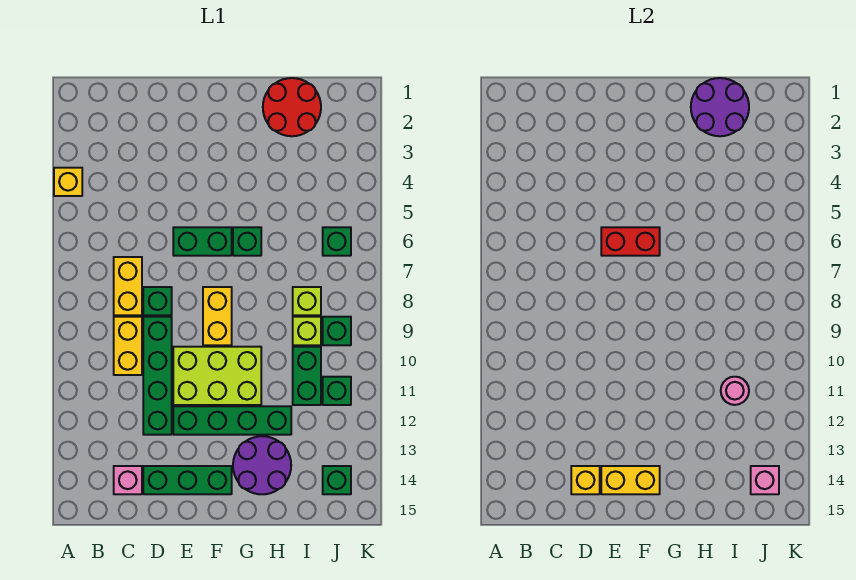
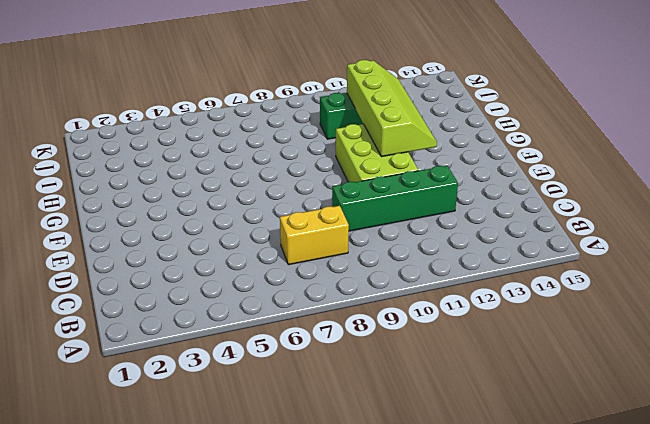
lime 2x4 slope [347,60,437,157] -> pink 1x1 round brick [721,377,749,405]
none -> yellow 1x1 brick [54,168,82,196]
none -> yellow 1x2 brick [114,317,142,375]
none -> pink 1x1 brick [114,466,142,494]

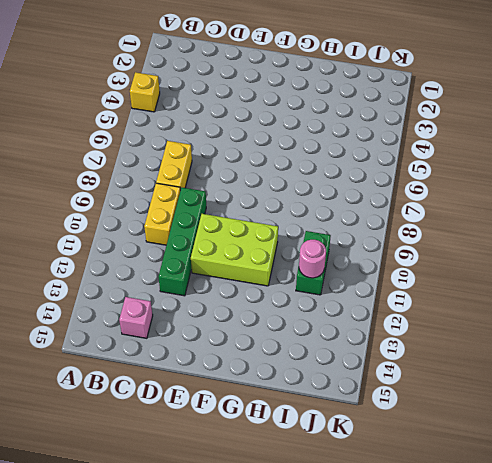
none -> green 1x1 brick [143,287,172,315]
none -> green 1x3 brick [143,466,232,494]
none -> green 1x2 brick [173,227,232,256]

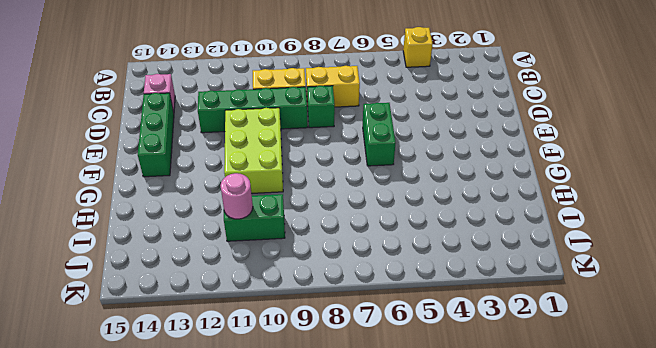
none -> green 1x4 brick [173,406,291,435]
none -> yellow 1x2 brick [203,287,232,345]
none -> green 1x1 brick [233,227,261,256]

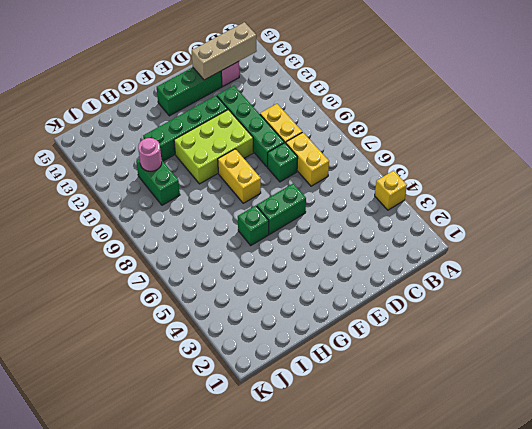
tan 1x3 brick [192,22,257,80] -> yellow 1x1 brick [571,466,600,494]
none -> purple 2x2 round brick [233,436,291,494]
none -> red 2x2 round brick [263,78,321,136]
none -> lime 1x1 brick [293,287,321,315]

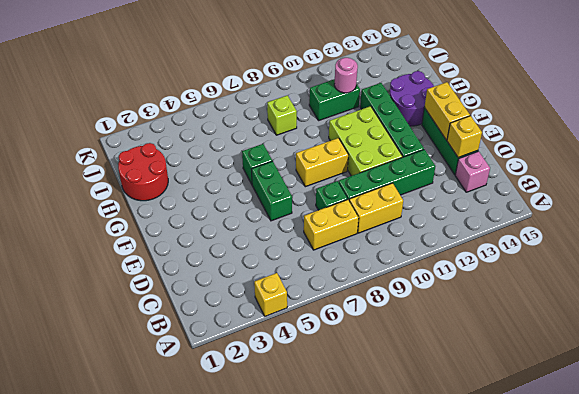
none -> lime 1x1 brick [293,317,321,345]
none -> green 1x1 brick [323,227,351,256]
none -> green 1x1 brick [323,317,351,345]

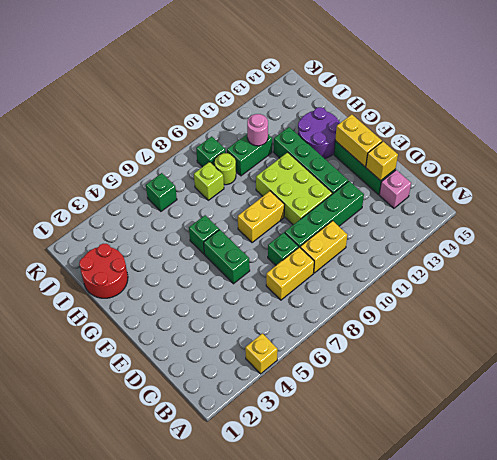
lime 1x1 round brick [215,153,236,185] -> lime 1x1 brick [293,317,321,345]
none -> green 1x1 brick [323,377,351,405]
none -> green 1x1 brick [323,466,351,494]
none -> red 1x2 brick [601,227,660,256]

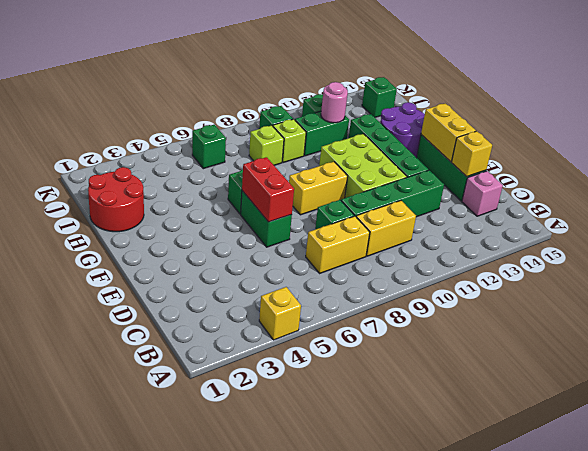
none -> purple 2x2 round brick [691,78,749,136]
none -> pink 1x1 brick [751,466,779,494]

